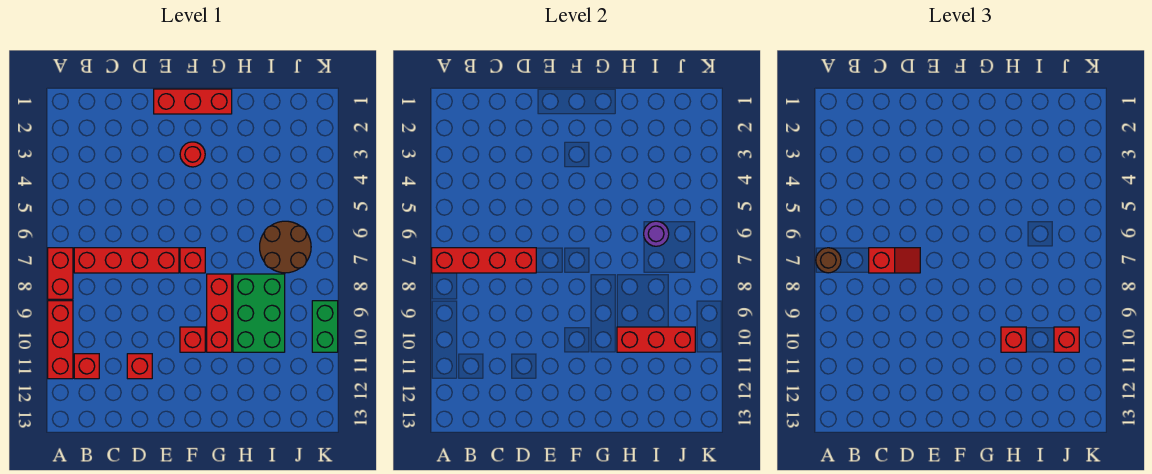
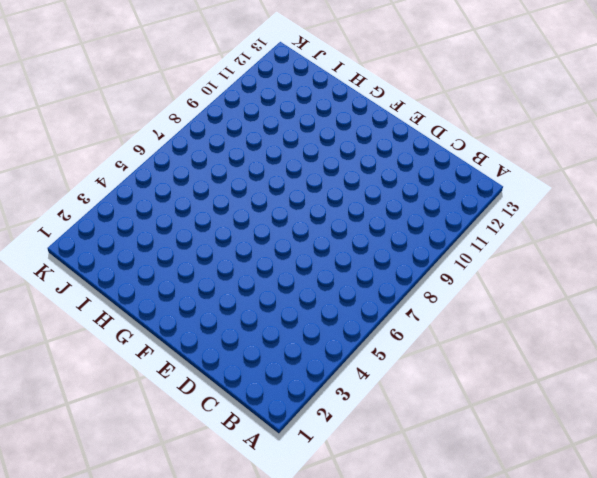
none -> red 1x2 brick [48,248,73,299]
none -> red 1x3 brick [48,301,73,379]
none -> red 1x4 brick [74,248,179,273]

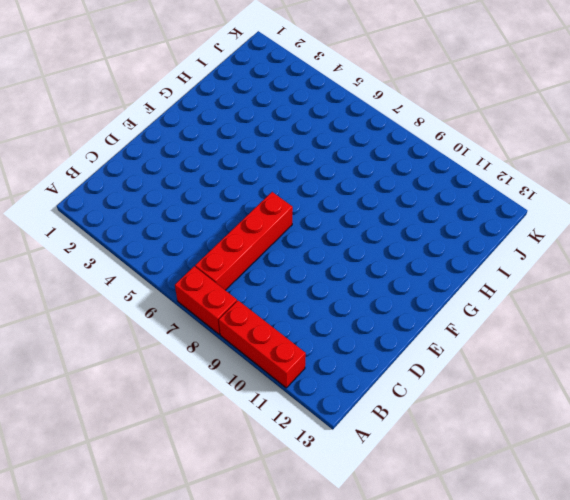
none -> red 1x1 brick [74,354,99,379]
none -> red 1x1 brick [127,354,152,379]
none -> red 1x3 brick [154,89,232,114]

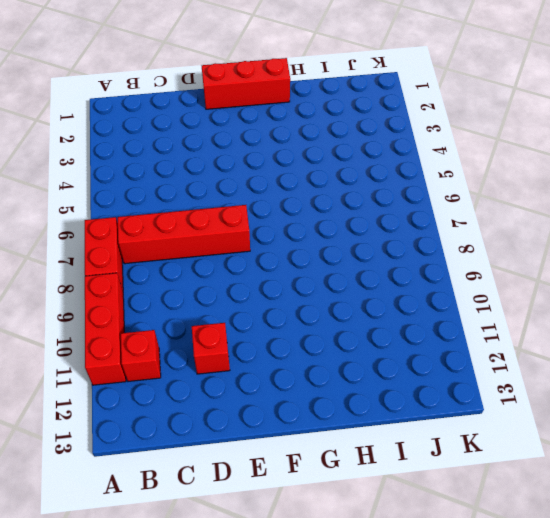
none -> red 1x1 round brick [180,142,205,167]
none -> red 1x1 brick [180,248,205,273]
none -> red 1x1 brick [180,327,205,352]

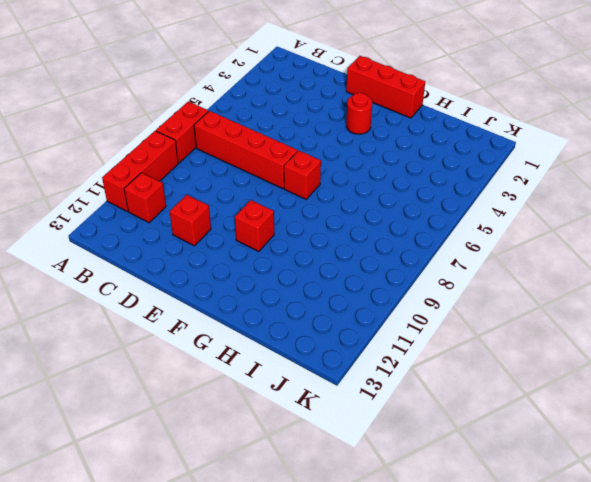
none -> red 1x3 brick [207,274,232,352]
none -> green 2x3 brick [233,274,285,352]
none -> brown 2x2 round brick [260,221,311,273]

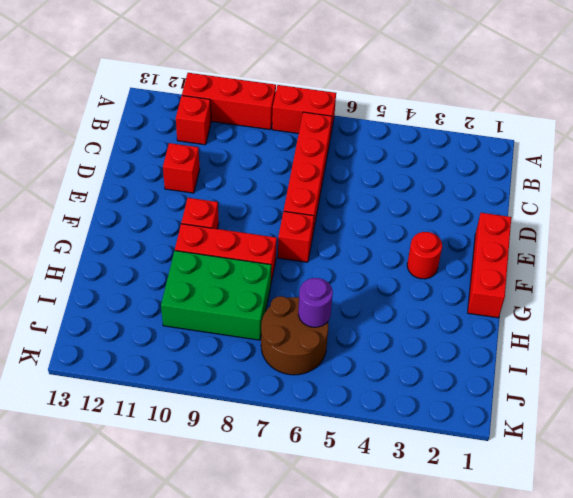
none -> green 1x2 brick [312,301,338,352]
none -> red 1x4 brick [432,248,536,273]
none -> red 1x3 brick [617,327,695,352]

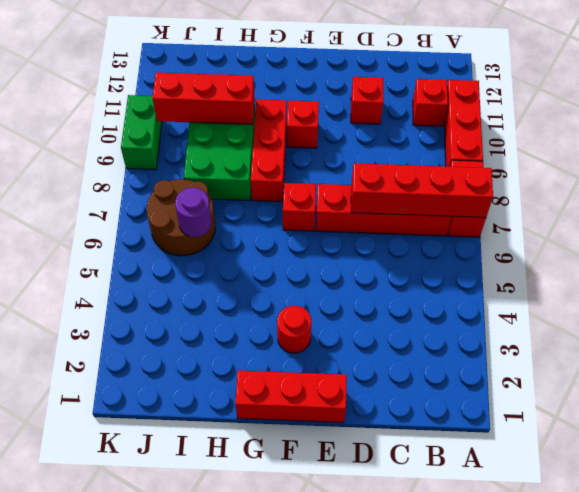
none -> brown 1x1 round brick [816,248,841,273]
none -> red 1x2 slope [869,248,920,273]
none -> red 1x1 brick [1001,327,1026,352]

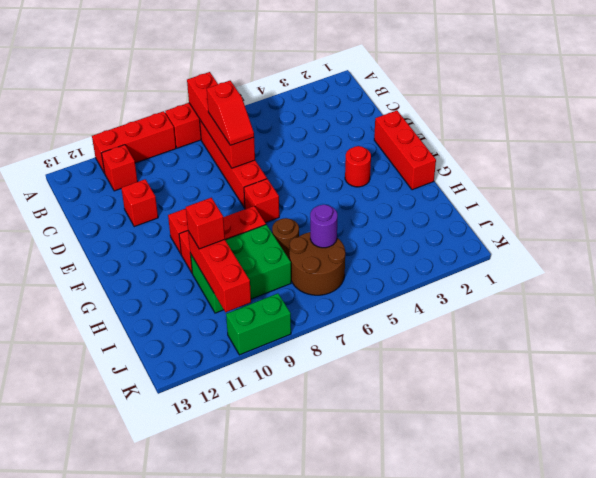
brown 1x1 round brick [272,218,299,260] -> brown 1x1 round brick moved to [816,248,841,273]
none -> red 1x1 brick [1054,327,1079,352]

